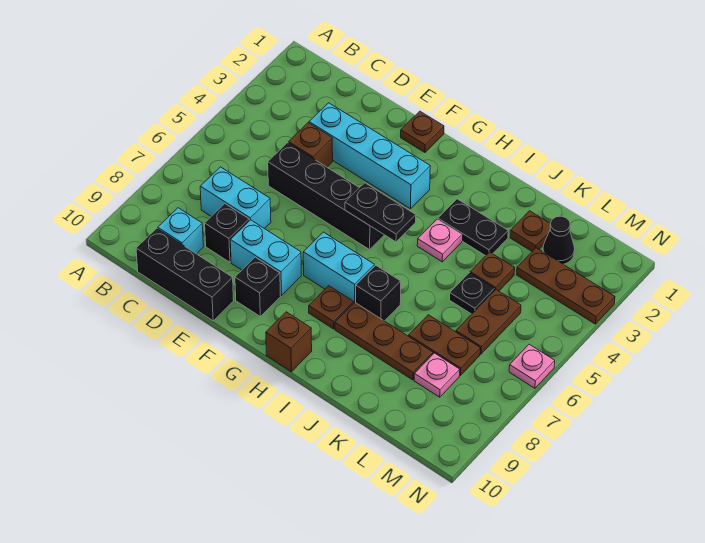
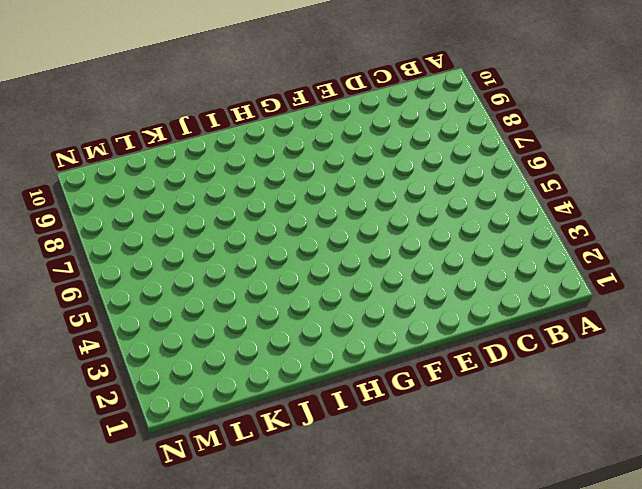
none -> cyan 1x2 brick [200,167,271,229]
none -> cyan 1x1 brick [158,208,203,254]
none -> black 1x3 brick [136,228,234,321]

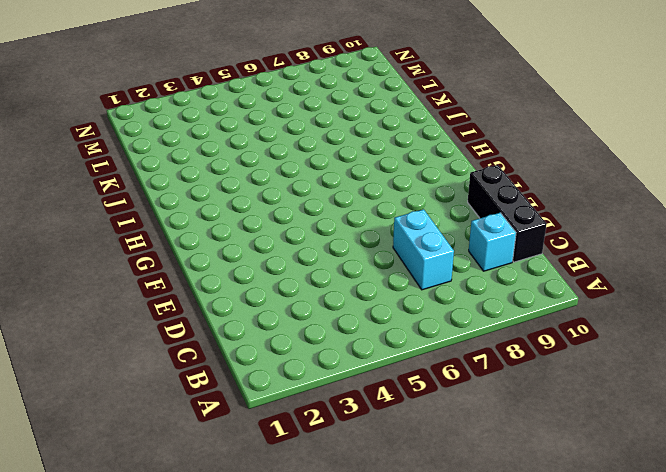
none -> cyan 1x4 brick [309,103,430,209]
none -> brown 1x1 brick [289,123,333,167]
none -> black 1x4 brick [268,143,384,250]

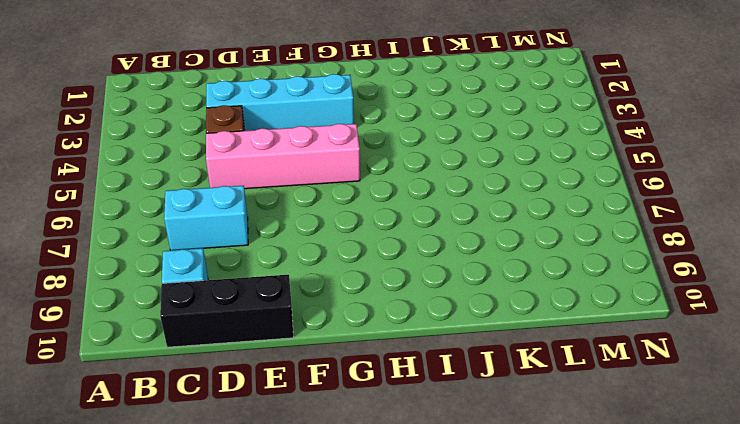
pink 1x4 brick [206,124,360,189] -> black 1x4 brick [268,143,384,250]
none -> black 1x1 brick [205,204,249,262]
none -> cyan 1x2 brick [230,220,301,295]
none -> brown 1x1 plate [401,111,444,152]

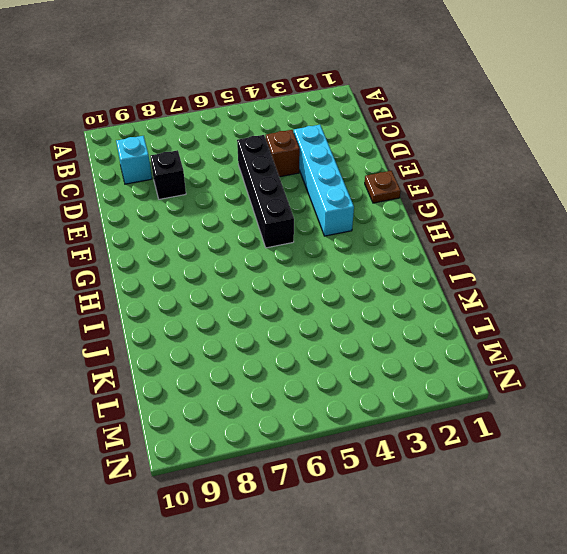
none -> cyan 1x2 brick [200,167,271,229]
none -> black 1x3 brick [136,228,234,321]
none -> cyan 1x2 brick [230,220,301,295]

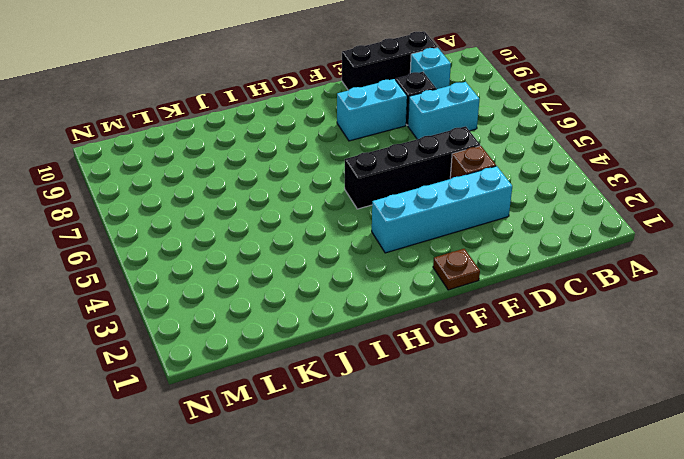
none -> black 1x1 brick [235,257,281,316]
none -> cyan 1x2 brick [303,232,374,303]
none -> brown 1x1 plate [309,286,354,329]

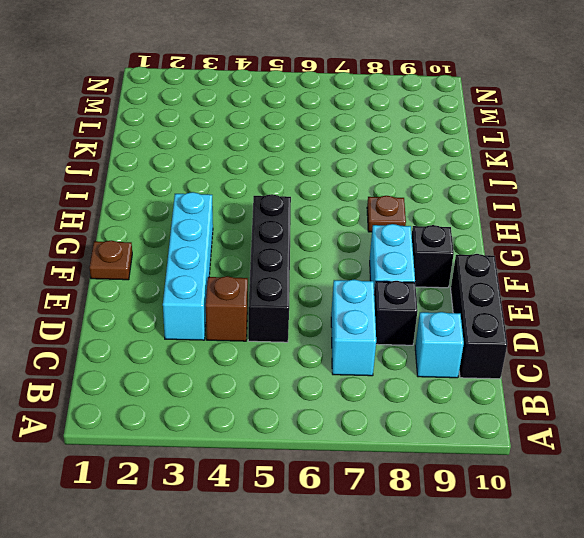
none -> cyan 1x2 brick [303,232,374,303]
none -> brown 1x1 brick [266,312,312,372]
none -> black 1x2 plate [438,199,508,256]

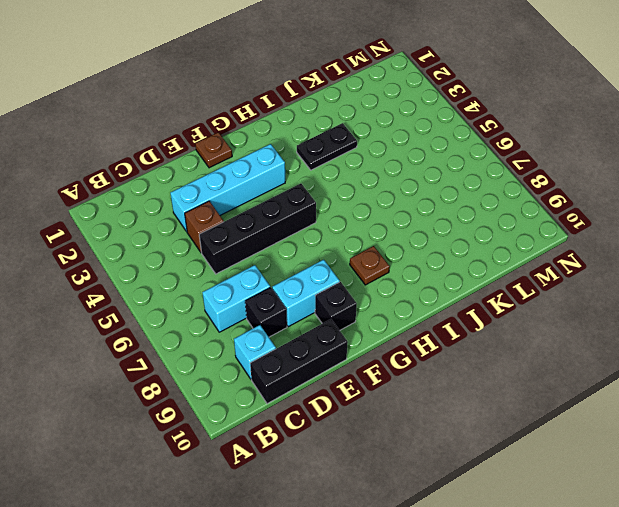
none -> cyan 1x2 brick [303,232,374,303]
none -> brown 1x1 brick [266,312,312,372]
none -> pink 1x1 plate [417,219,462,262]

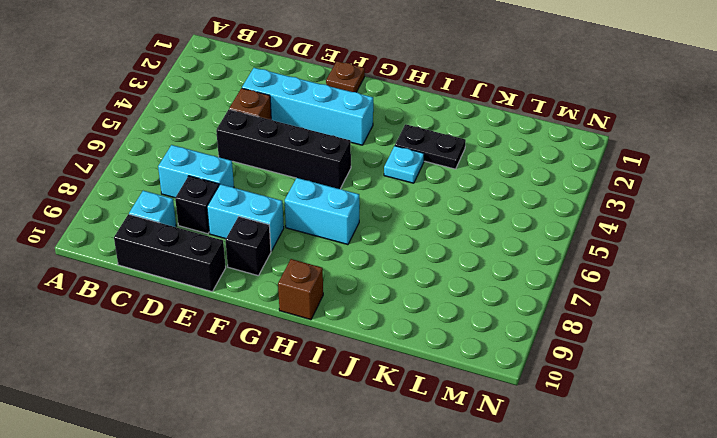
cyan 1x1 plate [384,146,424,183] -> pink 1x1 plate [417,219,462,262]
none -> brown 1x1 plate [309,286,354,329]
none -> black 1x1 brick [356,265,401,321]
none -> brown 1x3 plate [335,302,433,380]

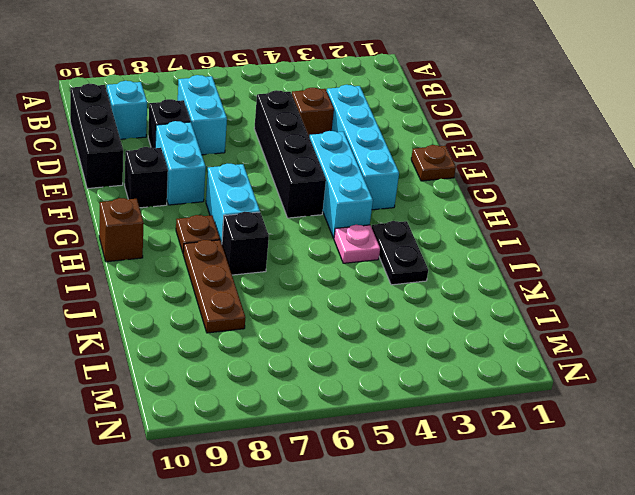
cyan 1x3 brick [309,131,373,238] -> none
none -> brown 1x1 plate [510,211,550,251]
none -> brown 1x1 plate [470,252,515,291]
none -> black 1x1 plate [450,273,494,314]

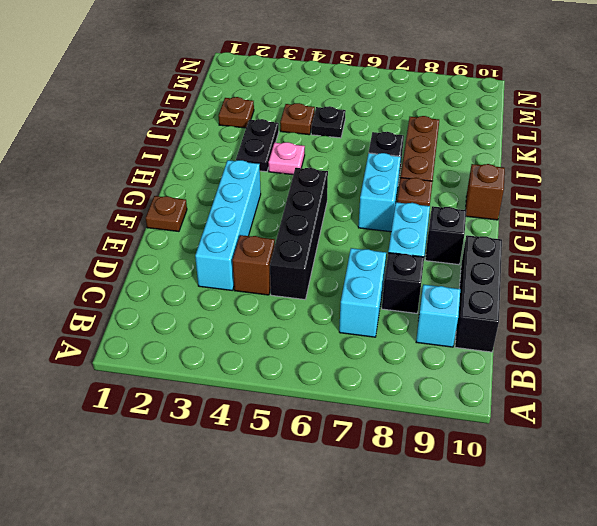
none -> brown 1x2 plate [409,315,480,375]
none -> black 1x1 cone [543,216,575,264]
none -> brown 1x3 plate [517,248,615,324]

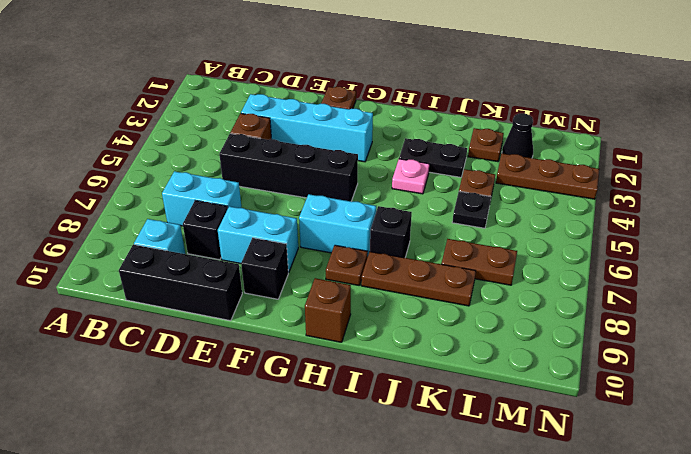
none -> brown 1x2 plate [456,290,521,354]
none -> pink 1x1 plate [414,353,460,397]
none -> pink 1x1 plate [509,344,555,388]

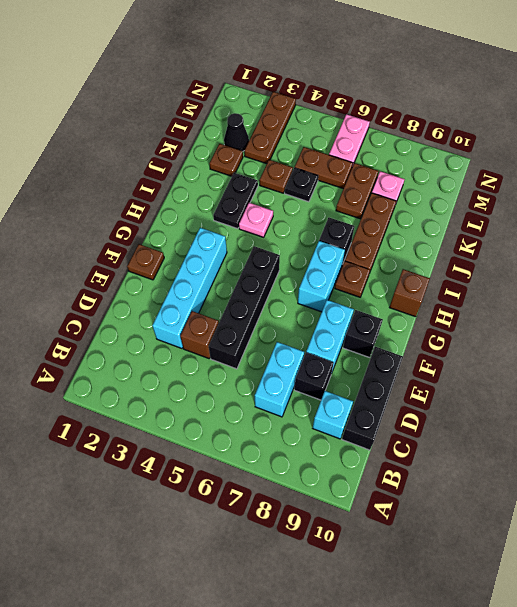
pink 1x2 plate [329,114,370,165] -> pink 1x1 plate [509,344,555,388]
none -> black 1x2 plate [345,183,416,242]

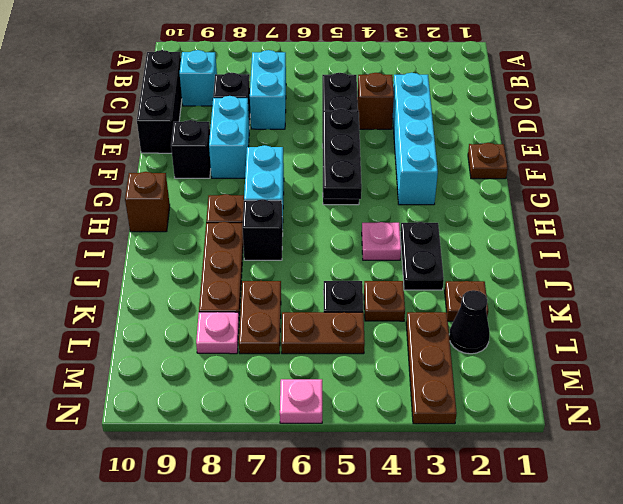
black 1x3 plate [323,109,362,199] -> black 1x2 plate [345,183,416,242]

